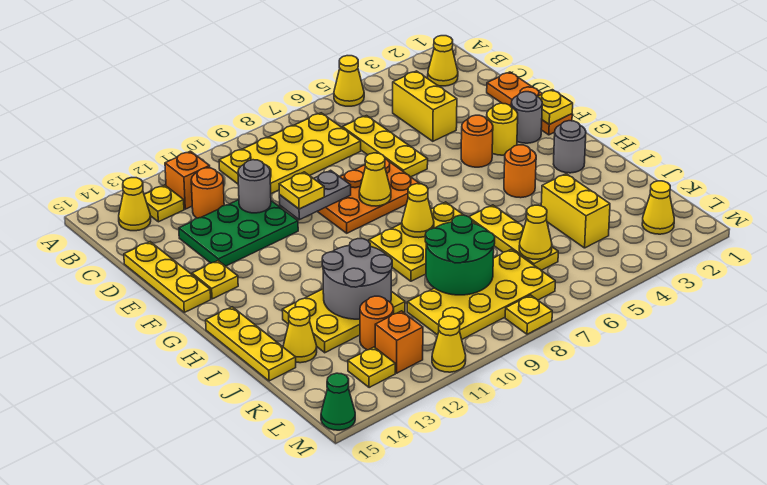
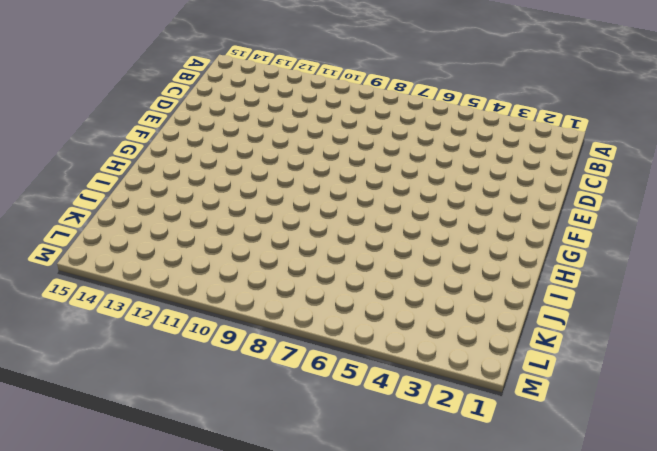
none -> yellow 1x1 cone [334,56,364,106]
none -> yellow 1x1 cone [428,36,458,86]
none -> yellow 2x4 plate [219,113,361,194]
none -> orange 1x1 brick [165,151,210,209]

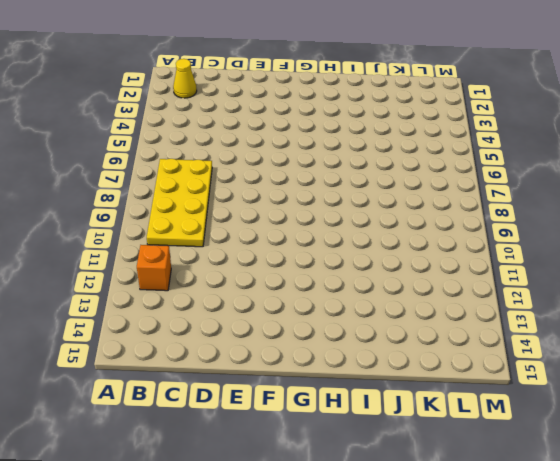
none -> yellow 1x1 cone [334,56,364,106]
none -> yellow 1x1 plate [144,185,184,222]
none -> yellow 1x1 cone [119,178,151,231]
none -> yellow 1x2 brick [393,71,457,141]

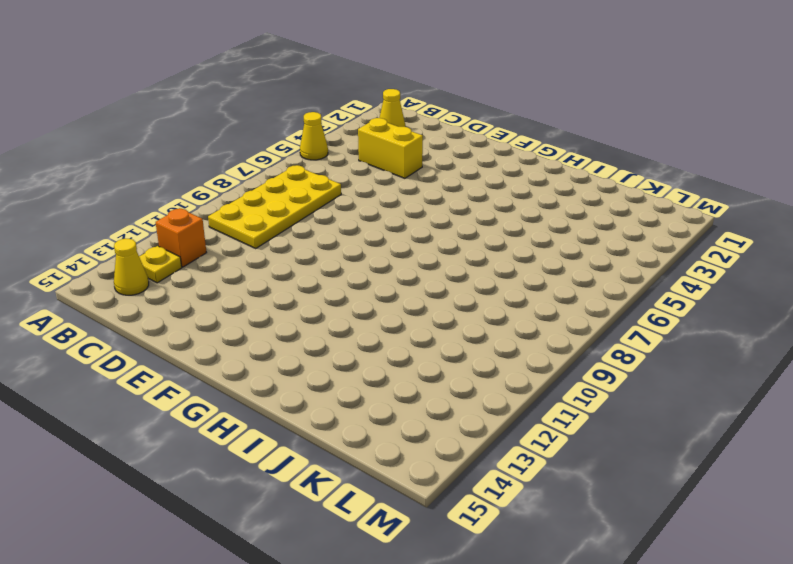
none -> yellow 1x3 plate [343,116,428,177]
none -> orange 1x1 round brick [191,168,224,218]
none -> orange 1x3 plate [487,72,572,135]
none -> green 2x3 plate [179,200,298,266]

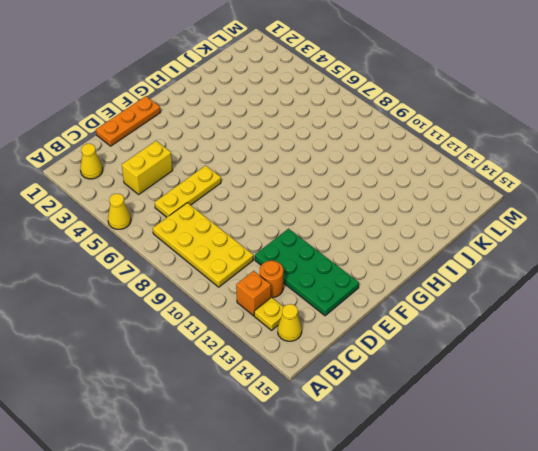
green 2x4 plate [255,229,359,316] -> green 2x3 plate [179,200,298,266]
none -> yellow 1x3 plate [124,242,211,312]
none -> orange 2x3 plate [317,159,420,233]
none -> grey 1x1 round brick [511,92,542,143]
none -> yellow 1x1 round brick [487,103,518,155]

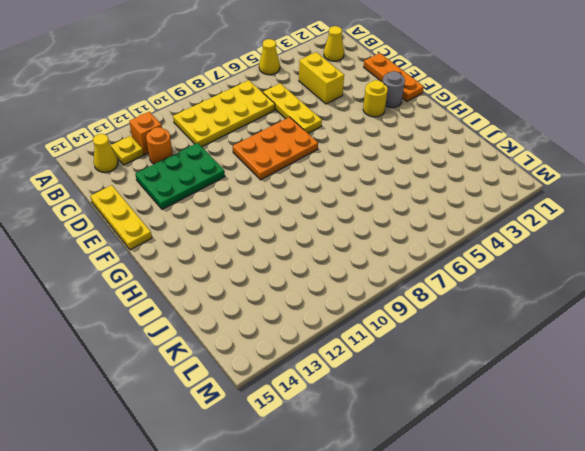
none -> orange 1x1 round brick [461,115,493,167]
none -> yellow 1x1 plate [192,261,238,299]
none -> grey 1x1 round brick [554,121,586,173]
none -> orange 1x1 round brick [504,145,536,198]

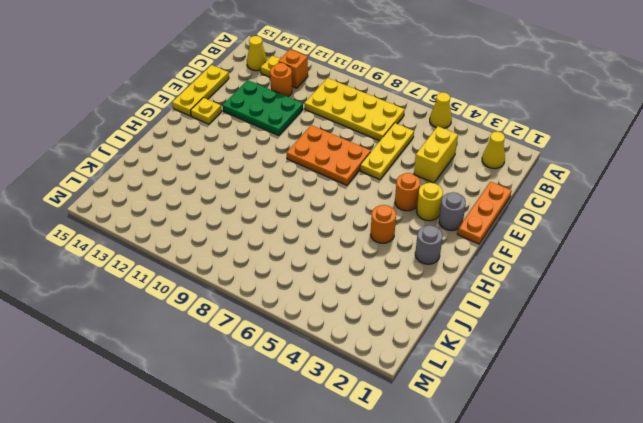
none -> yellow 2x3 plate [369,202,476,281]
none -> yellow 1x3 plate [206,307,296,381]
none -> yellow 1x3 plate [469,205,558,270]
none -> yellow 2x3 plate [282,289,405,353]

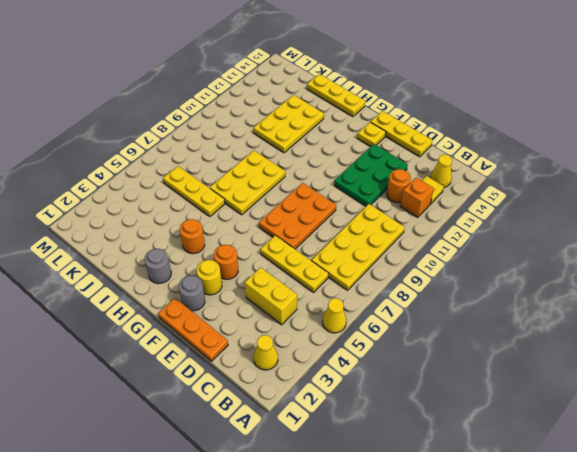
none -> yellow 1x2 brick [541,174,610,248]
none -> yellow 1x1 cone [283,307,317,363]
none -> yellow 2x4 plate [407,249,555,339]
none -> orange 1x1 round brick [360,296,394,350]

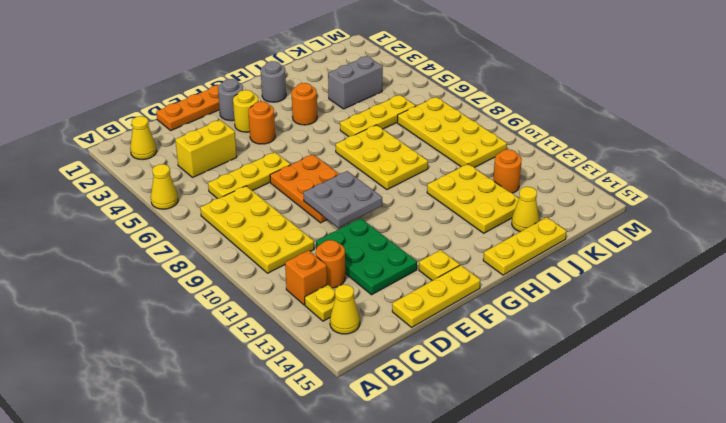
grey 2x2 plate [303,171,382,228] -> grey 1x2 plate [279,170,351,220]
grey 1x2 brick [328,56,383,109] -> yellow 1x2 brick [541,174,610,248]
none -> yellow 1x1 cone [642,181,674,234]
none -> orange 1x1 brick [375,311,423,373]
none -> yellow 1x1 plate [348,347,395,388]
none -> yellow 1x1 plate [505,295,552,334]

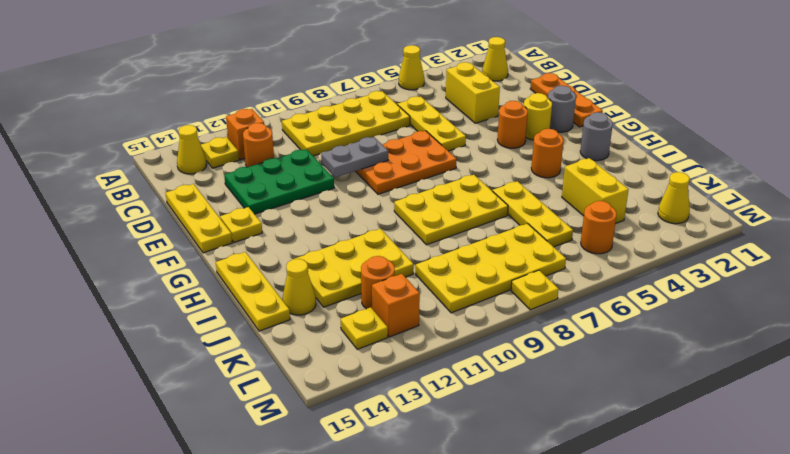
orange 1x1 round brick [581,201,617,254] -> none
none -> yellow 1x1 cone [432,316,466,372]
none -> green 1x1 cone [321,373,355,430]
none -> grey 1x1 round brick [238,160,271,213]
none -> yellow 1x1 plate [538,90,573,124]

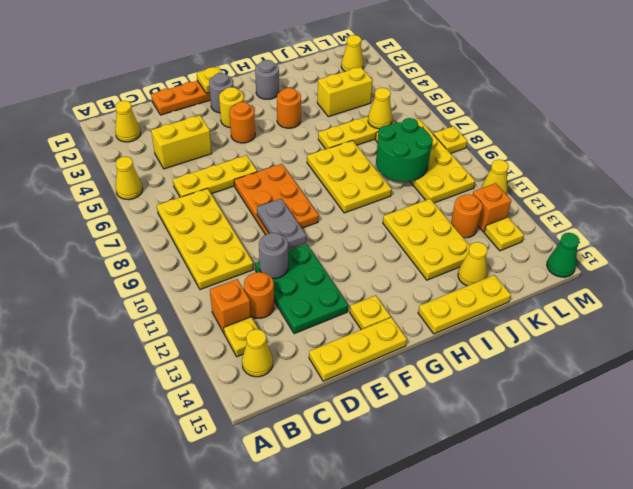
none -> yellow 1x1 cone [359,153,391,206]
none -> yellow 1x1 cone [402,184,434,238]
none -> grey 2x2 round brick [322,239,392,319]
none -> yellow 1x1 plate [279,172,324,209]

